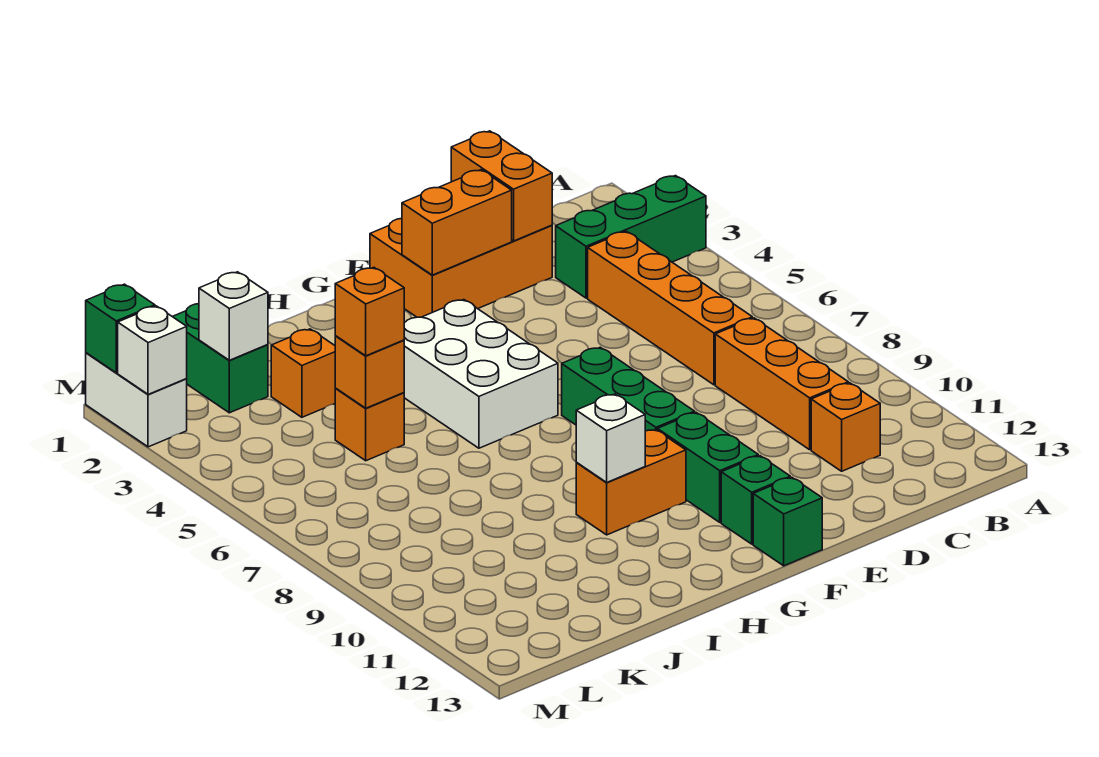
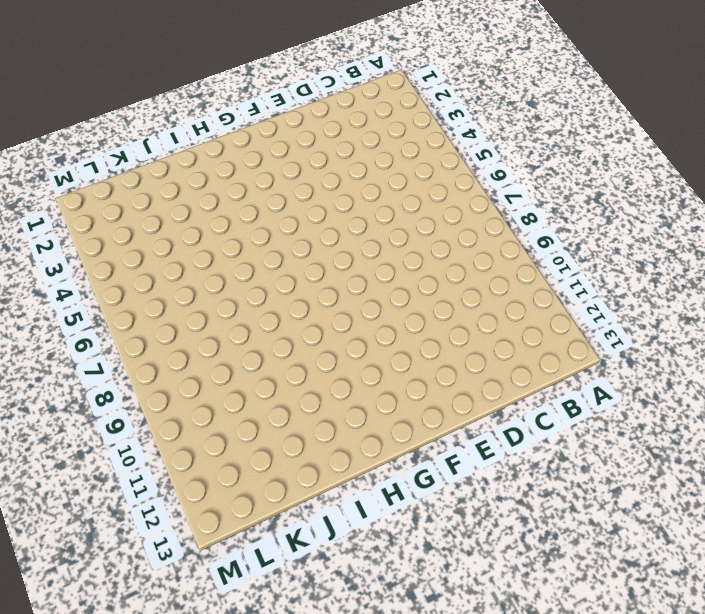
none -> green 1x3 brick [556,176,706,298]
none -> orange 1x4 brick [588,231,752,385]
none -> orange 1x3 brick [715,318,848,450]

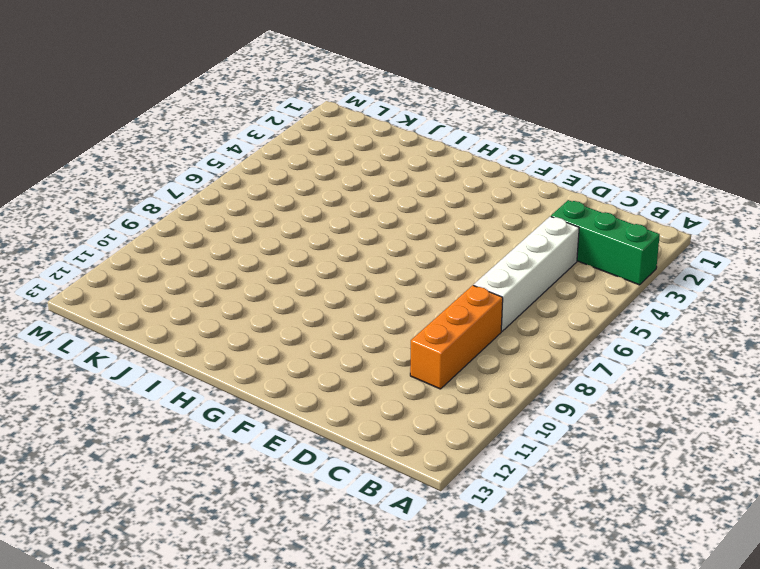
white 1x4 brick [474,216,579,331] -> orange 1x4 brick [588,231,752,385]
none -> orange 1x1 brick [811,383,880,471]
none -> orange 2x3 brick [370,218,552,317]
none -> green 1x3 brick [562,347,695,431]

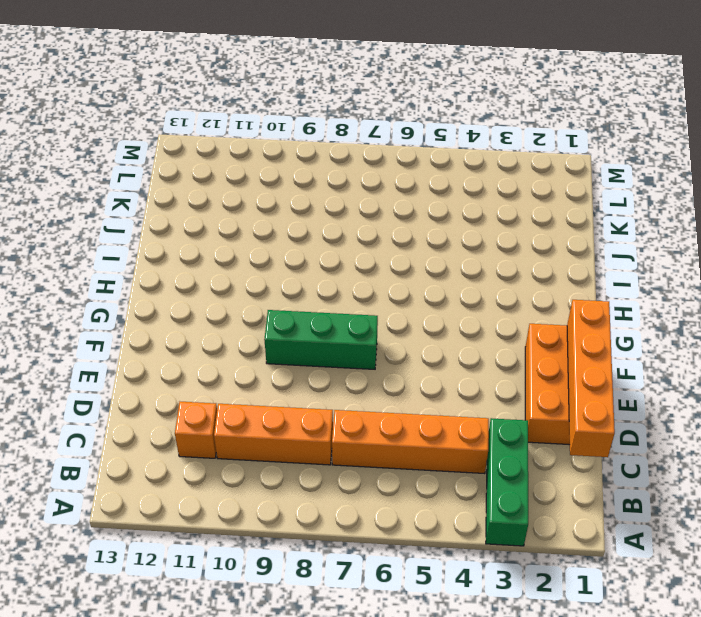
orange 1x4 brick [567,300,615,457] -> orange 1x2 brick [451,131,552,241]
none -> green 1x2 brick [657,413,758,522]
none -> green 1x1 brick [721,456,790,544]
none -> green 1x1 brick [753,477,822,566]

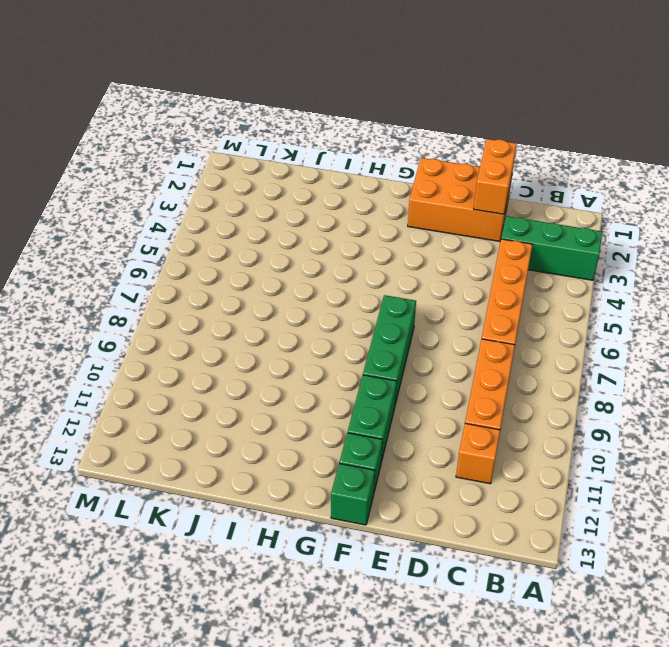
none -> white 2x3 brick [404,300,558,448]
none -> orange 1x2 brick [576,429,686,535]
none -> orange 1x1 brick [271,329,336,417]

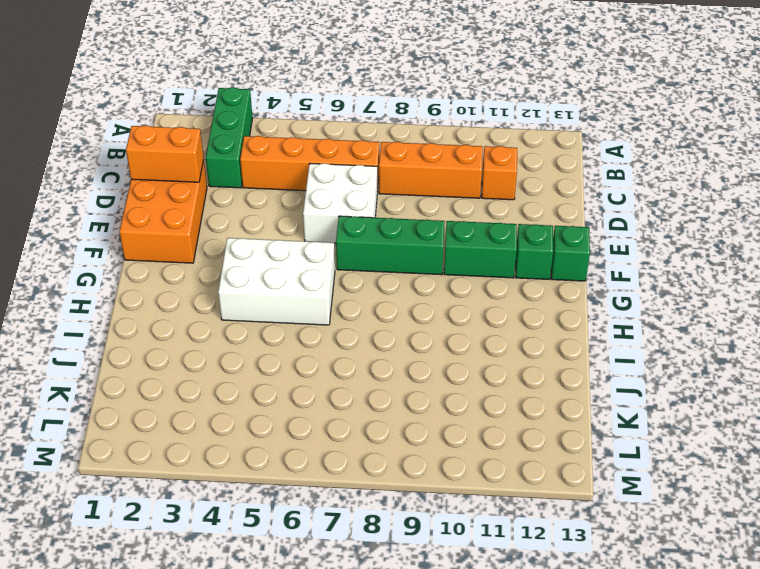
white 2x2 brick [303,163,377,243] -> none
none -> orange 1x2 brick [576,429,686,535]
none -> orange 1x1 brick [271,329,336,417]
none -> orange 1x1 brick [335,389,404,461]

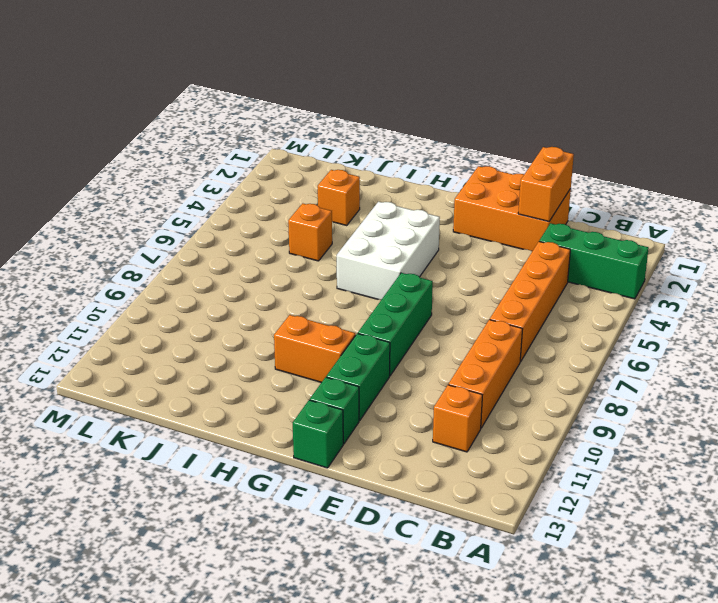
none -> green 1x2 brick [173,304,268,413]
none -> white 1x2 brick [86,353,187,447]
none -> orange 1x2 brick [402,170,512,275]

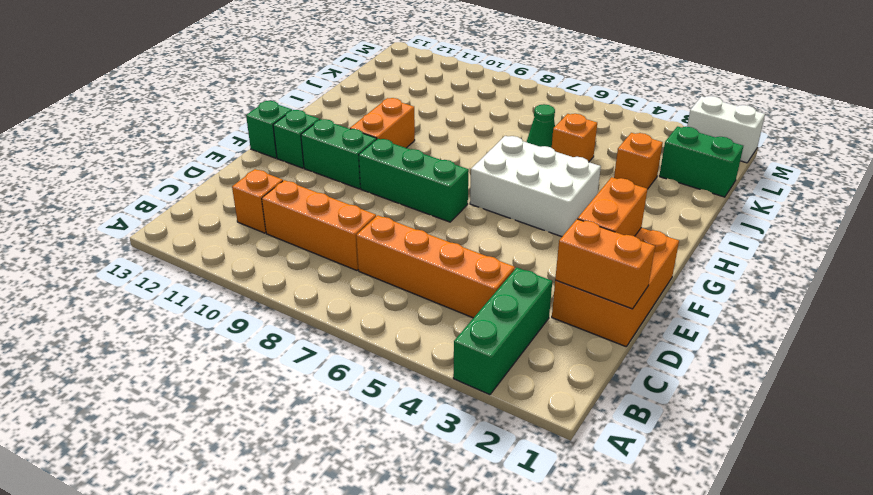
green 1x1 cone [527,104,555,148] -> none
none -> white 1x1 brick [576,394,645,482]
none -> orange 1x1 brick [335,336,404,408]
none -> white 1x1 brick [199,272,268,360]

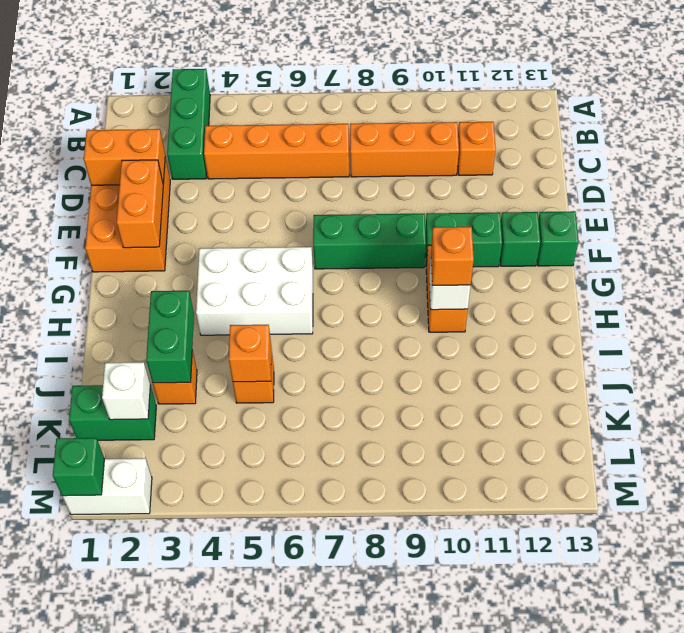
orange 1x1 brick [431,227,474,286] -> orange 1x1 brick moved to [335,267,404,356]
green 1x2 brick [146,291,194,383] -> none
none -> white 1x1 brick [118,306,187,394]

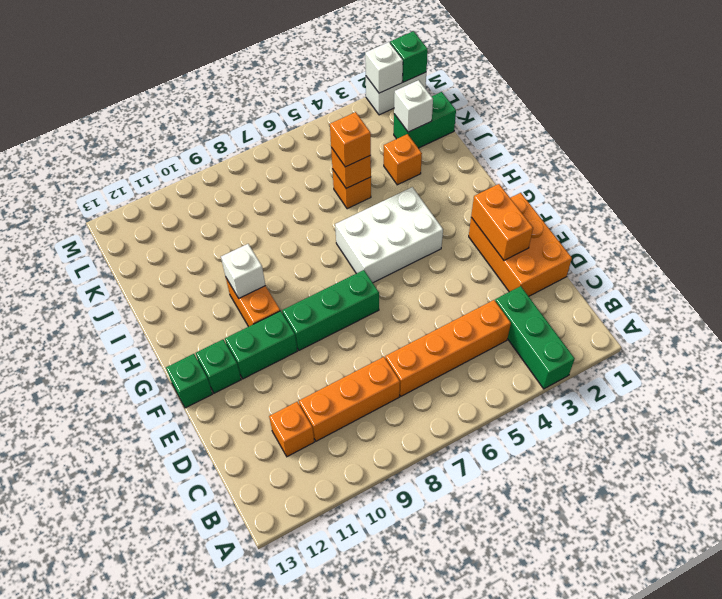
none -> orange 1x2 brick [451,131,552,241]

